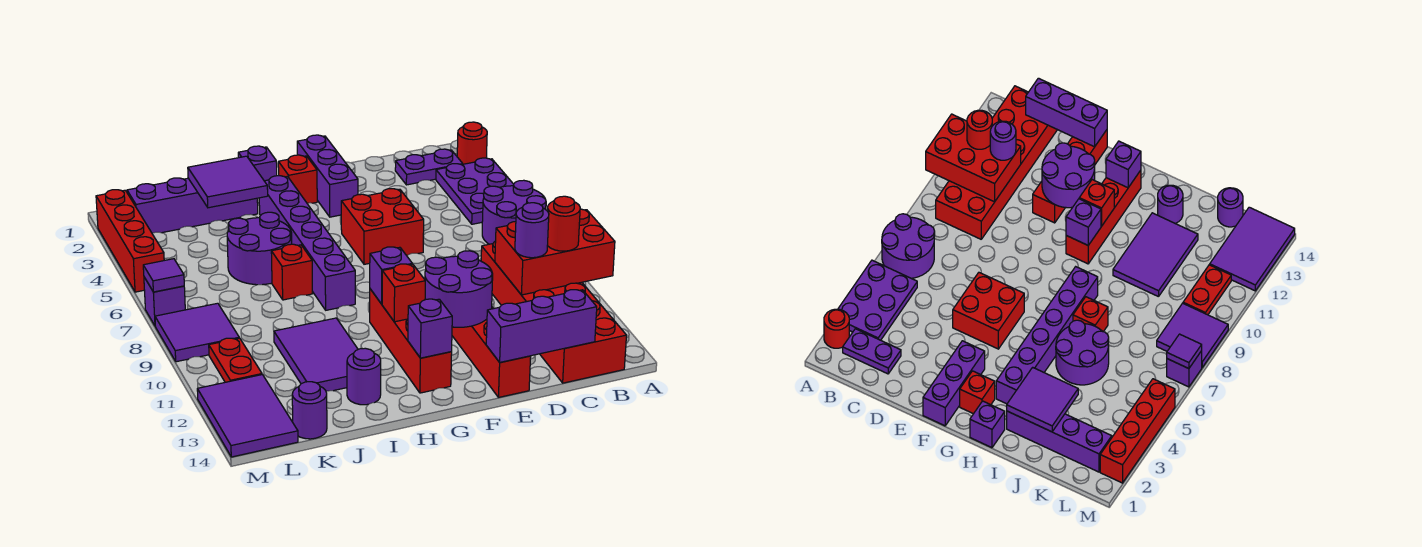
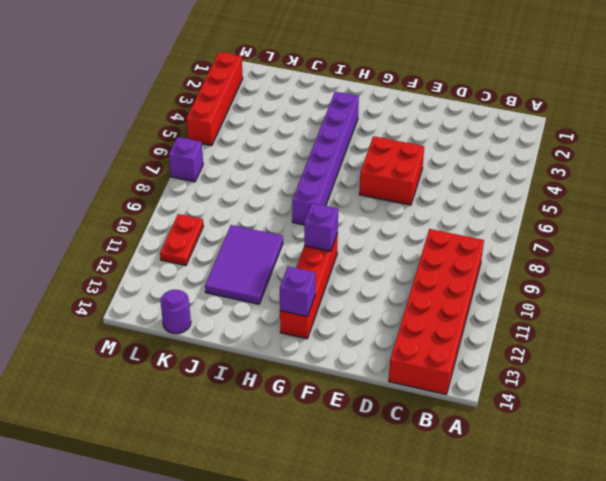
none -> red 1x1 round brick [457,122,487,164]
none -> purple 2x3 plate [436,158,514,224]
none -> purple 2x2 round brick [482,180,546,244]
none -> purple 1x2 plate [395,149,462,185]

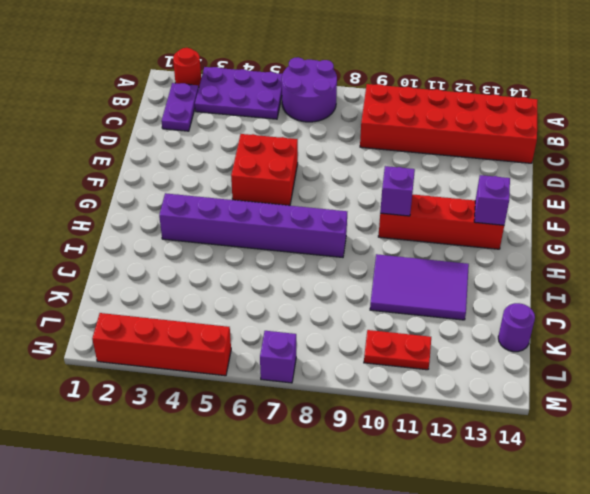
none -> red 1x4 brick [452,307,531,397]
none -> purple 1x3 brick [297,135,358,217]
none -> red 1x1 brick [278,155,317,203]
none -> purple 1x1 brick [238,146,277,181]

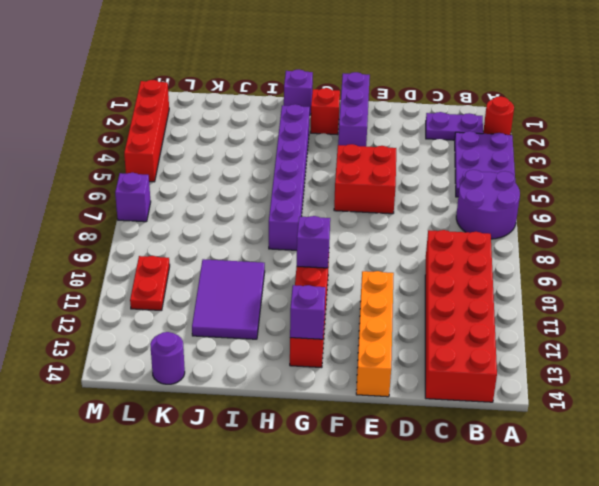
orange 1x4 brick [356,271,394,397] -> red 1x4 brick [452,307,531,397]
none -> purple 1x4 brick [127,178,258,233]
none -> purple 2x2 round brick [227,212,292,285]
none -> red 1x1 brick [271,244,313,300]
none -> purple 1x1 round brick [347,348,381,405]

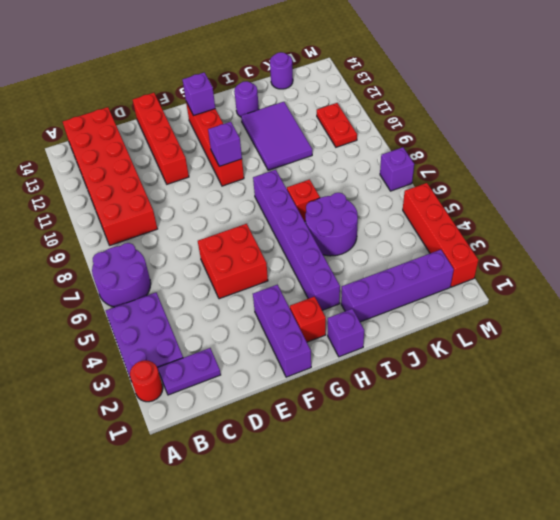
none -> purple 2x2 tile [155,303,239,362]
none -> purple 2x3 tile [197,375,298,457]
none -> red 2x3 brick [495,209,615,295]
none -> purple 1x3 brick [486,290,597,362]

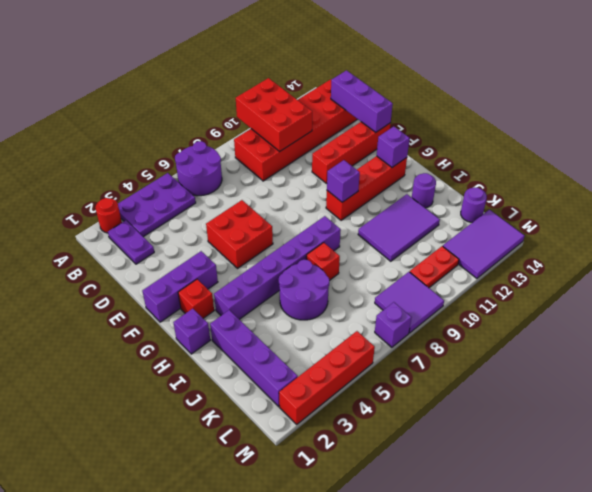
none -> purple 2x2 round brick [425,251,493,327]
none -> red 1x1 brick [382,264,425,322]
none -> purple 2x2 tile [188,156,268,208]
none -> purple 1x1 tile [143,259,184,292]

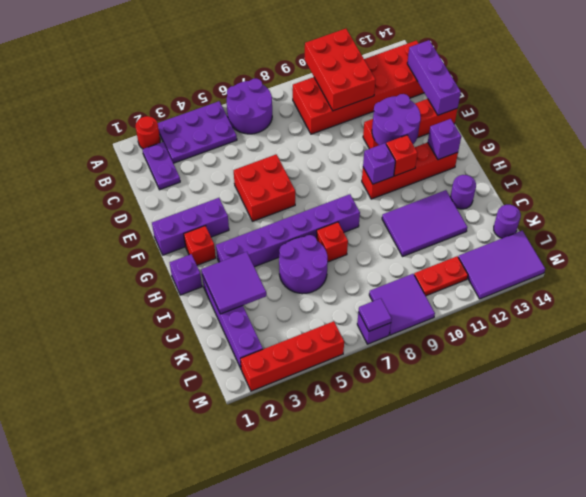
none -> red 1x1 round brick [547,196,580,251]
none -> purple 1x1 round brick [515,203,549,258]

